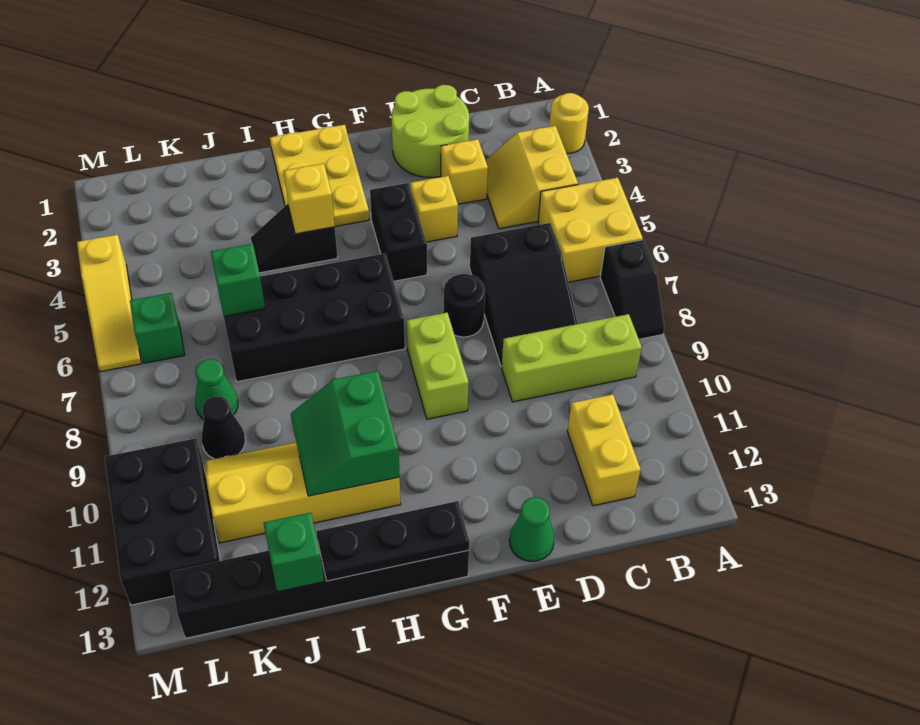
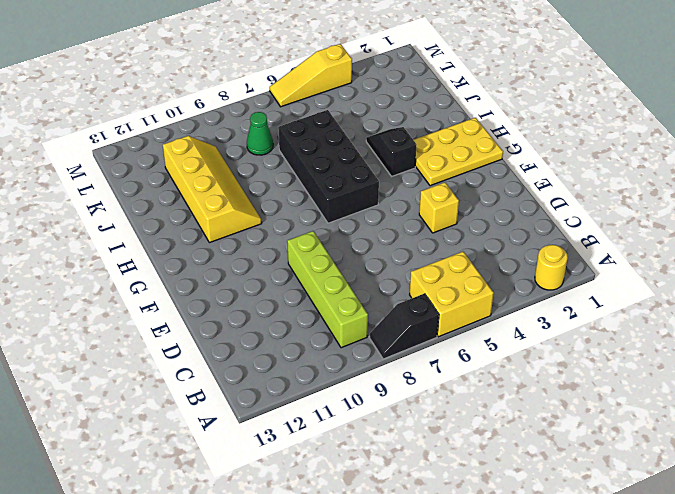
lime 1x4 brick [287,231,368,348] -> lime 1x3 brick [502,314,642,402]
none -> yellow 2x2 slope [486,126,578,229]
none -> black 2x3 slope [470,223,578,367]
none -> yellow 1x2 brick [567,394,641,506]

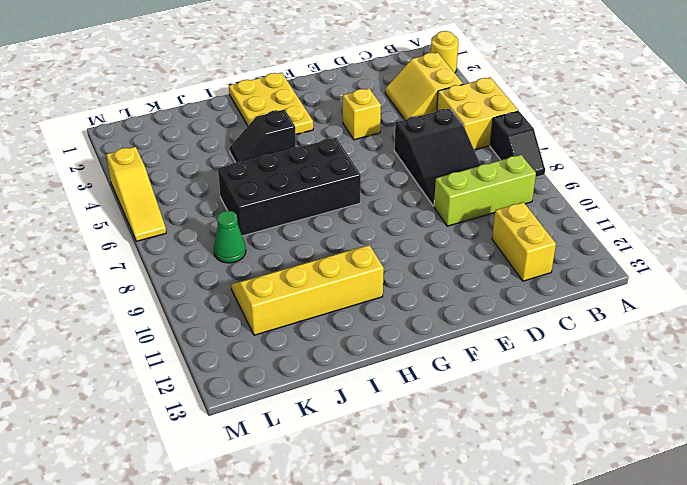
none -> lime 2x2 round brick [391,85,469,177]
none -> yellow 1x1 brick [441,139,488,204]
none -> black 1x1 round brick [443,274,485,337]

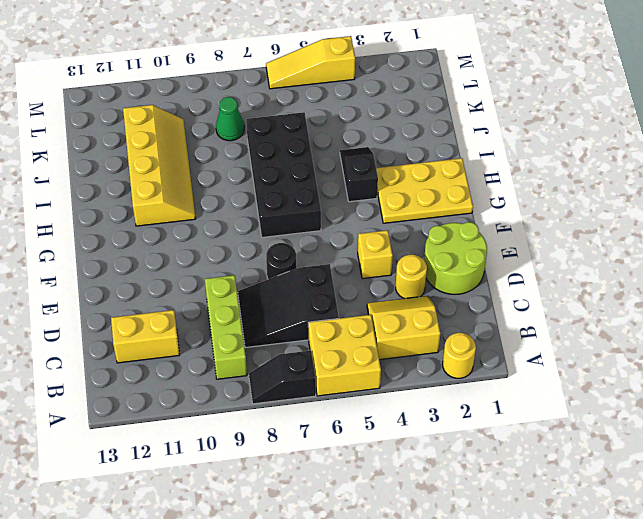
yellow 1x1 round brick [396,255,427,299] -> yellow 1x1 brick [441,139,488,204]
none -> green 1x1 cone [509,498,554,562]
none -> black 1x2 brick [370,183,427,281]
none -> lime 1x2 brick [407,313,469,419]

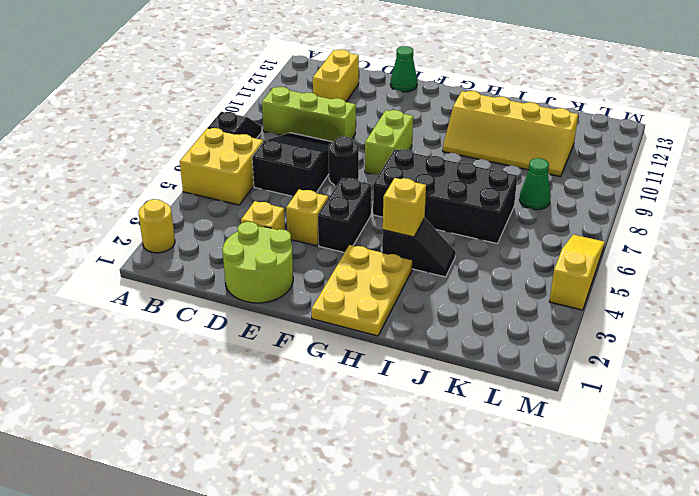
none -> yellow 2x2 slope [486,126,578,229]
none -> black 1x6 brick [171,541,469,638]
none -> black 1x1 cone [201,396,245,459]

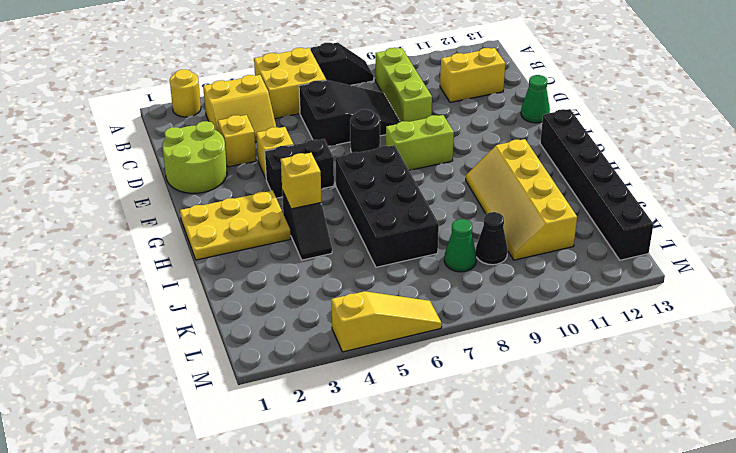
none -> green 1x1 brick [130,293,185,363]
none -> black 2x3 brick [105,438,220,605]
none -> black 1x3 plate [316,501,469,581]

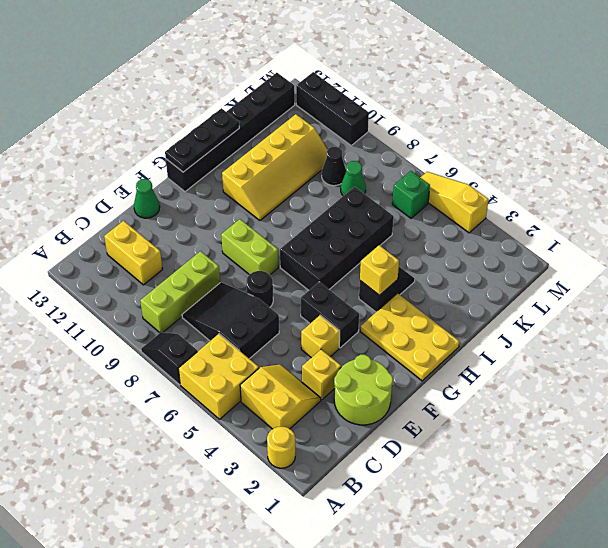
black 1x3 brick [296,72,369,146] -> black 2x3 brick [105,438,220,605]
none -> green 2x2 slope [291,371,400,496]
none -> green 1x1 brick [211,244,265,316]
none -> green 1x1 brick [264,513,324,592]

